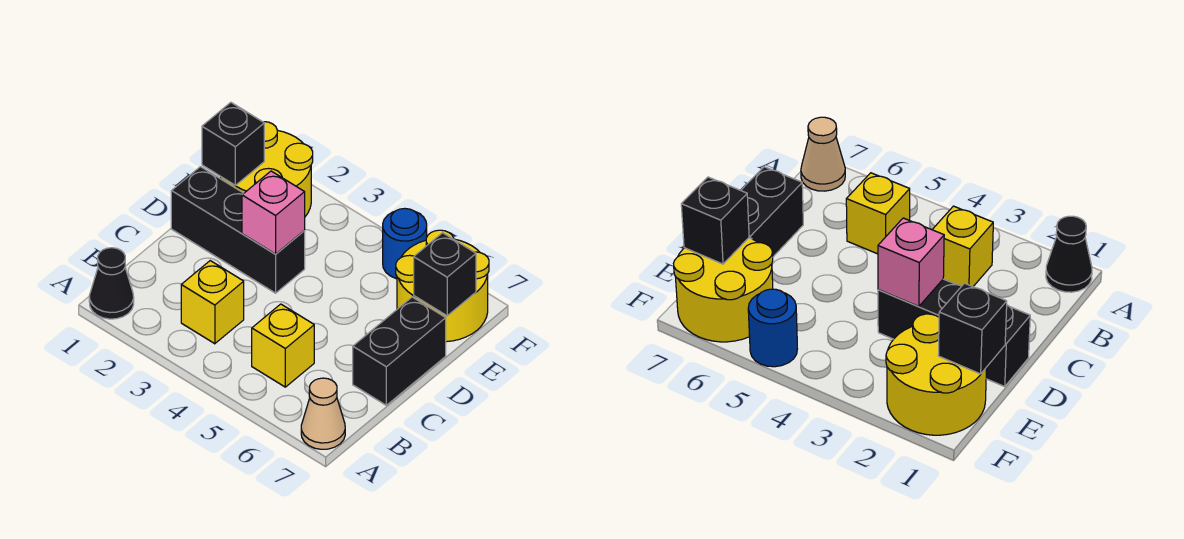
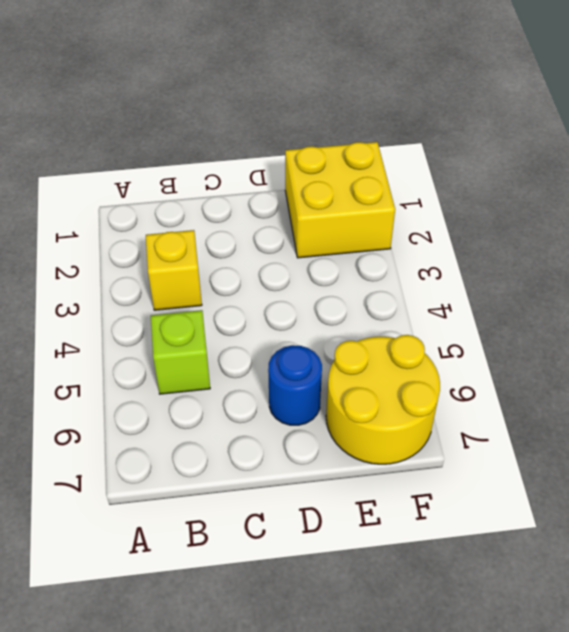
lime 1x1 brick [151,310,210,394] -> yellow 1x1 brick [252,304,314,387]
blue 1x1 round brick [268,345,322,425] -> blue 1x1 round brick moved to [383,209,427,279]
yellow 2x2 brick [285,142,395,258] -> yellow 2x2 round brick [221,122,313,216]
none -> black 1x1 cone [89,248,134,319]
none -> tan 1x1 cone [301,378,345,449]
none -> black 1x2 brick [353,297,446,405]

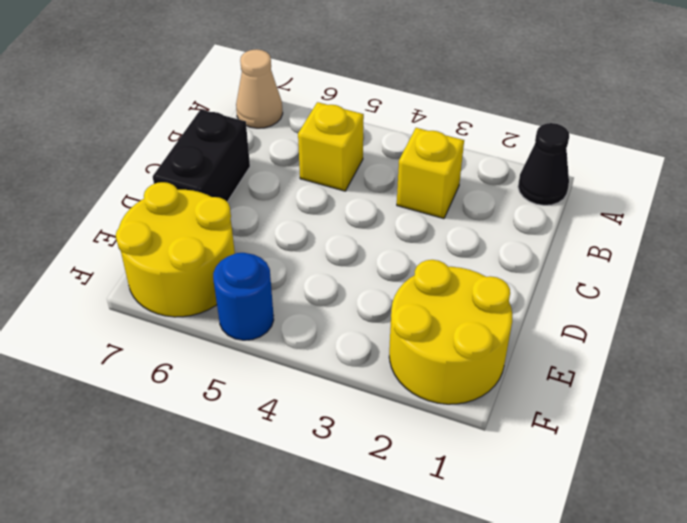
none -> black 1x3 brick [171,167,305,293]
none -> pink 1x1 brick [242,171,305,254]
none -> black 1x1 brick [202,102,264,185]

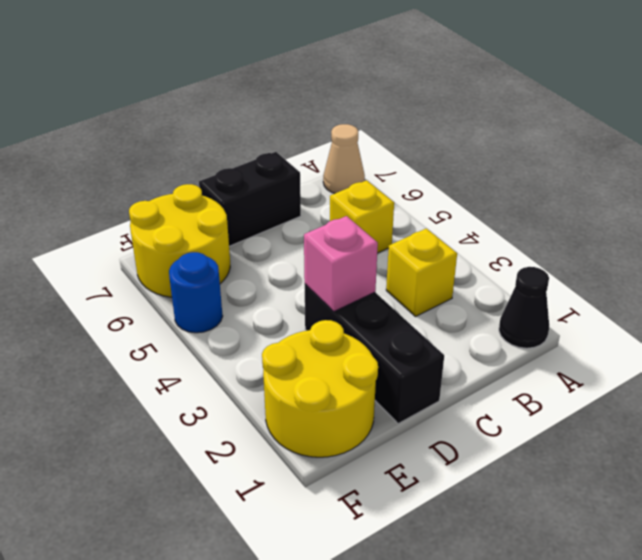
none -> black 1x1 brick [202,102,264,185]
none -> black 1x1 brick [414,233,476,316]

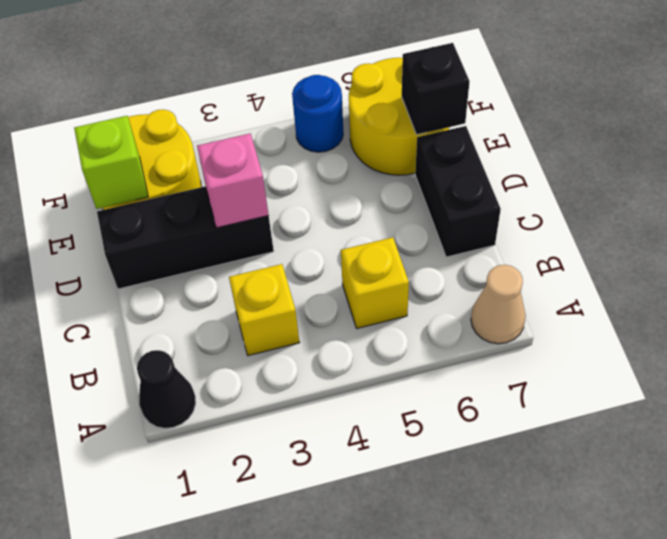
lime 1x1 brick [74,116,148,209] -> black 1x1 brick [202,102,264,185]

